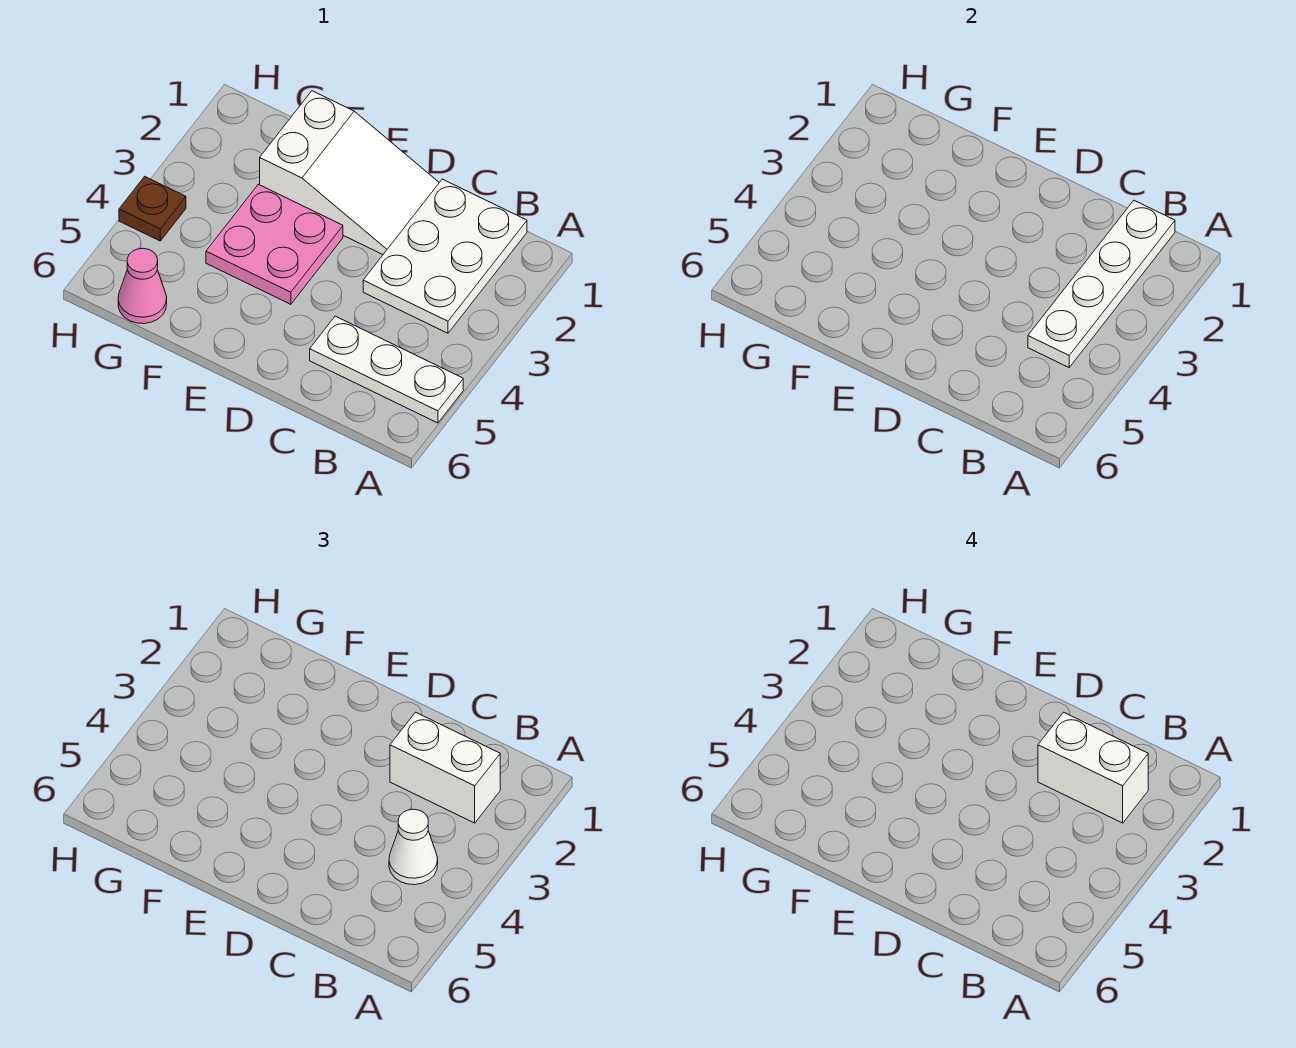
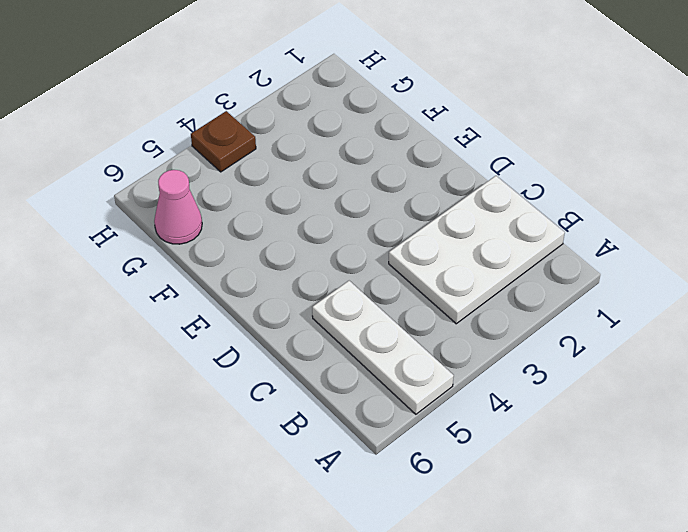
none -> white 2x3 slope [260,91,439,254]
none -> pink 2x2 plate [206,184,343,304]

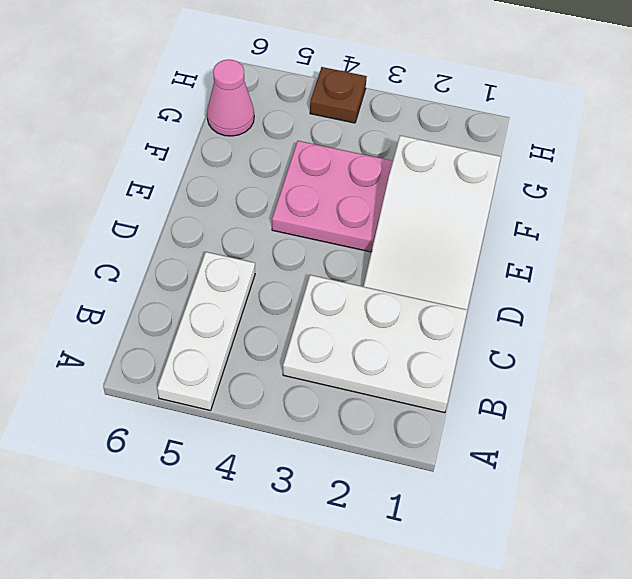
none -> white 1x4 plate [1028,201,1175,367]
none -> white 1x2 brick [390,712,500,823]

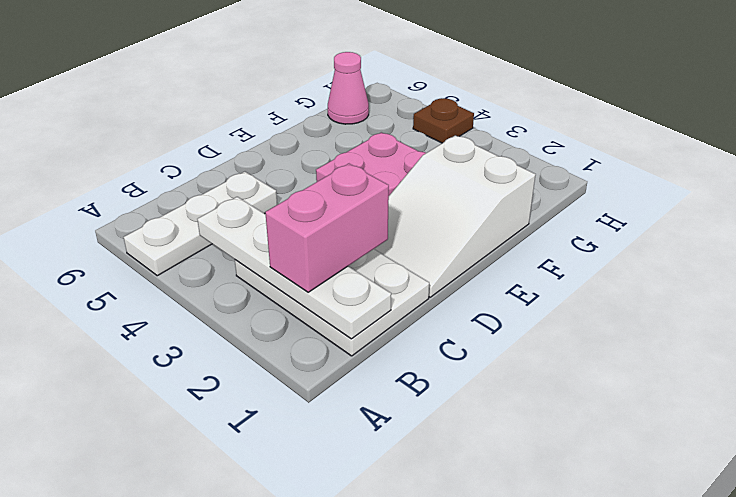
pink 1x2 brick [265,164,389,292] -> white 1x2 brick [390,712,500,823]
none -> white 1x1 cone [389,809,438,885]
none -> white 1x2 brick [1038,712,1148,823]

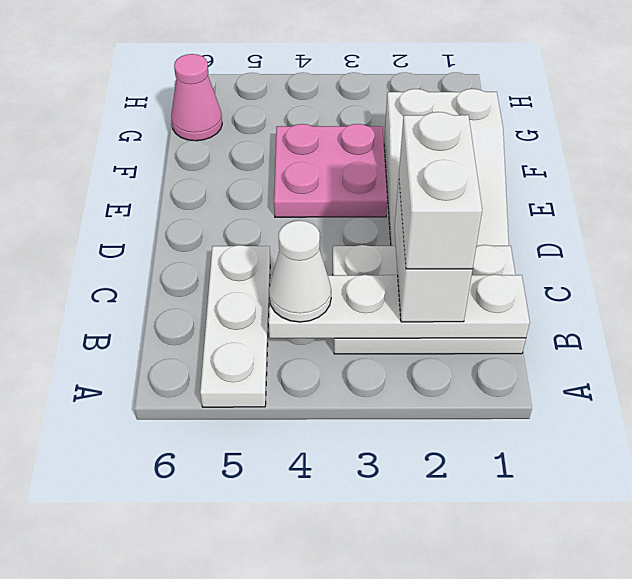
none -> brown 1x1 plate [119,176,186,241]

